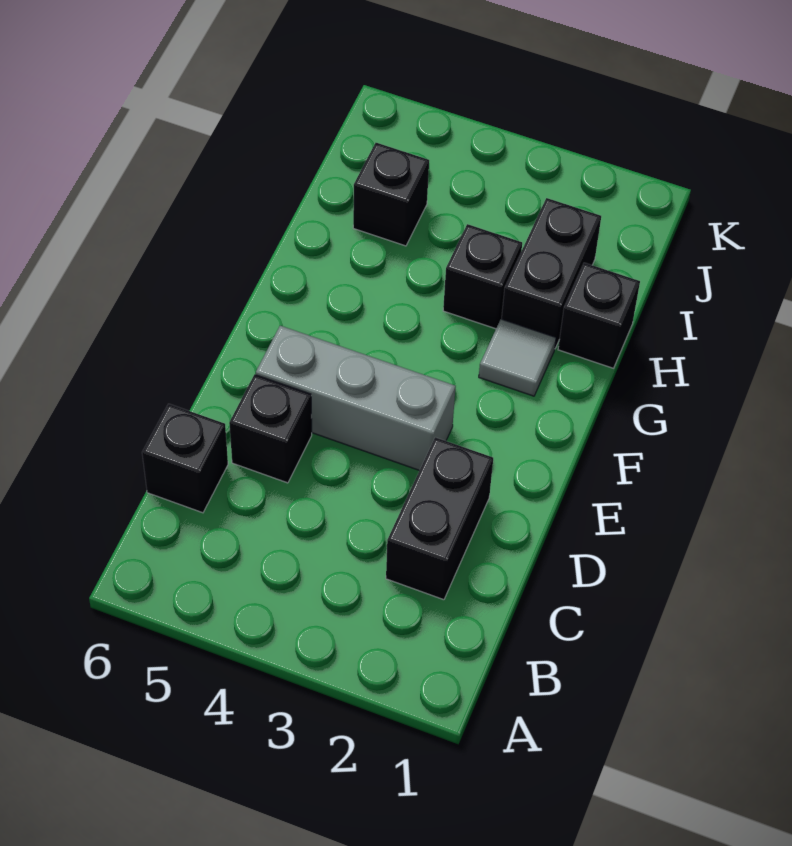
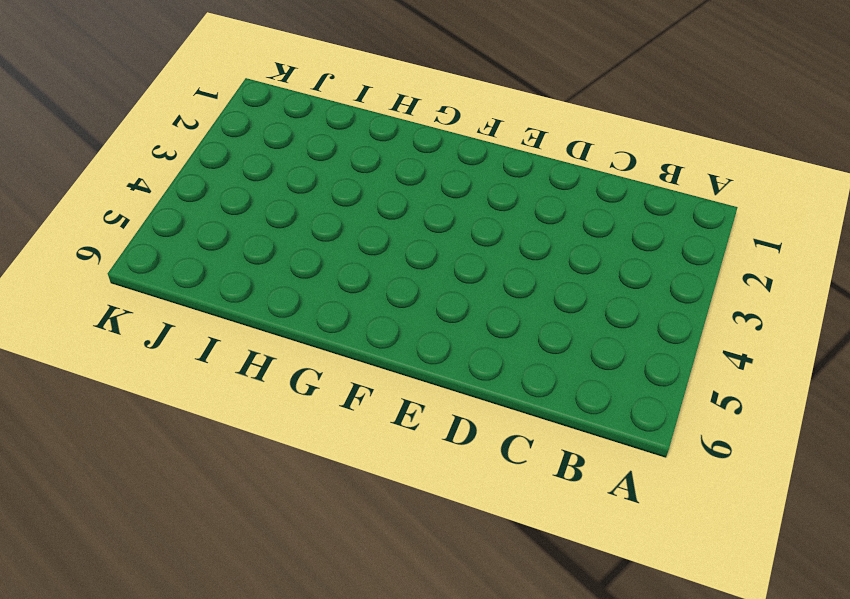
none -> black 1x2 brick [386,437,493,600]
none -> black 1x1 brick [142,404,228,513]

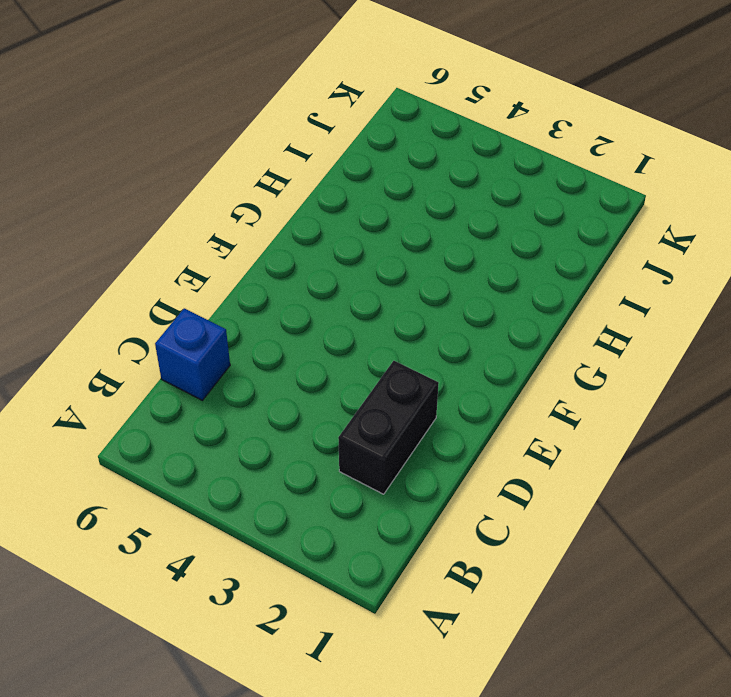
blue 1x1 brick [155,308,230,400] -> black 1x1 brick [142,404,228,513]
none -> black 1x1 brick [229,375,312,483]
none -> grey 1x3 brick [256,326,456,470]

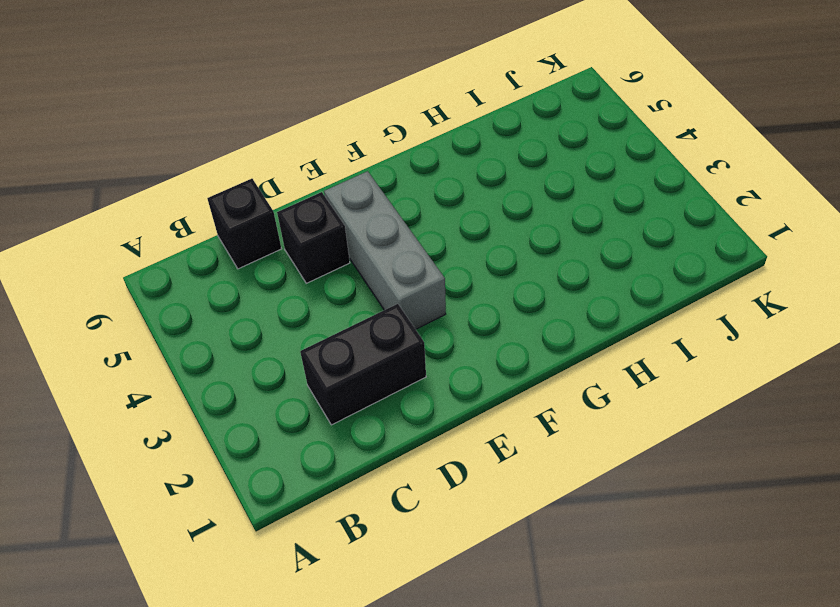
none -> grey 1x1 tile [479,319,556,396]
none -> black 1x1 brick [558,263,640,368]

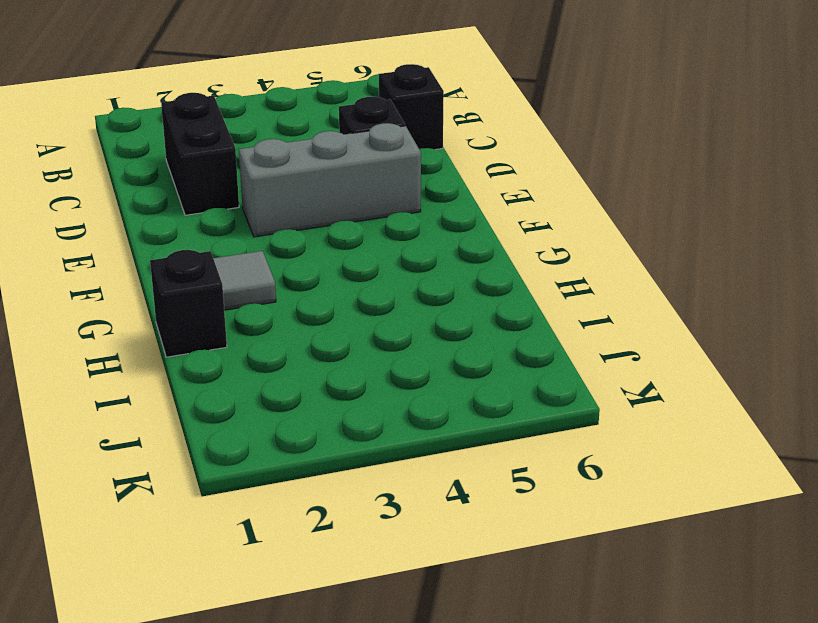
none -> black 1x2 brick [502,198,601,348]
none -> black 1x1 brick [443,224,522,329]

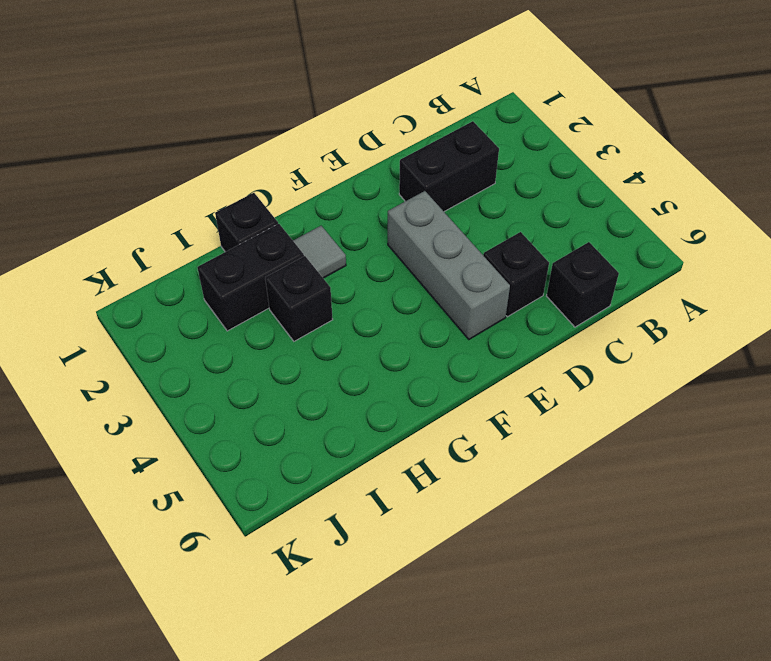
none -> black 1x1 brick [353,143,429,246]

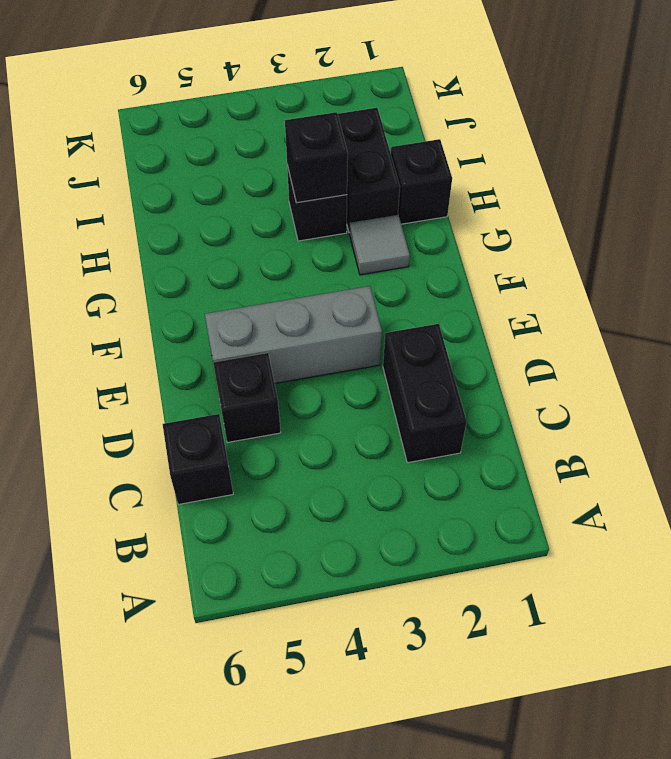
black 1x1 brick [285,112,348,203] -> black 1x1 brick moved to [353,143,429,246]

